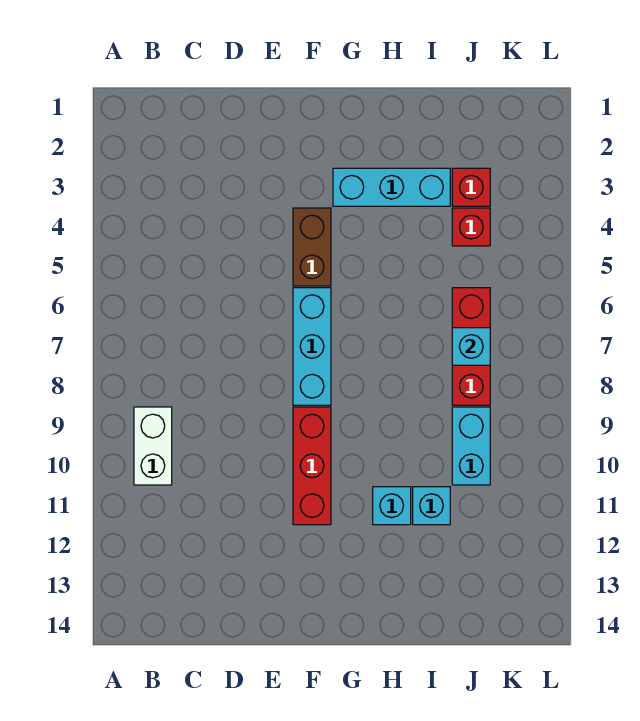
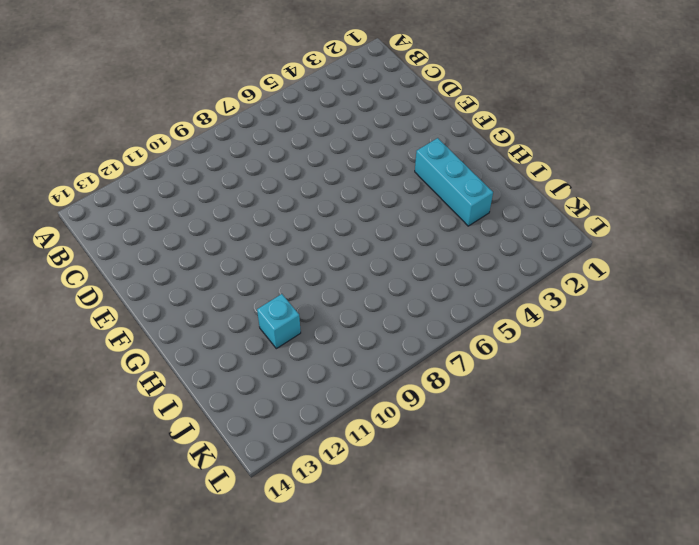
none -> white 1x2 brick [134,407,172,485]
none -> brown 1x2 brick [293,208,331,286]
none -> cyan 1x3 brick [293,288,331,405]

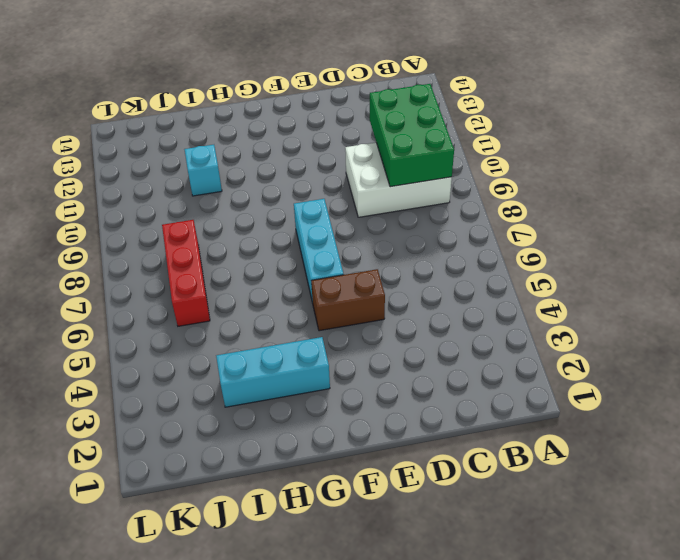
white 2x3 brick [345,142,452,217] -> white 1x2 brick [134,407,172,485]
green 2x3 brick [370,84,454,187] -> none
brown 1x2 brick [311,269,385,331] -> brown 1x2 brick turned to [293,208,331,286]
none -> red 1x3 brick [293,407,331,525]
none -> cyan 1x1 brick [373,487,411,525]
none -> red 1x1 brick [452,168,490,206]

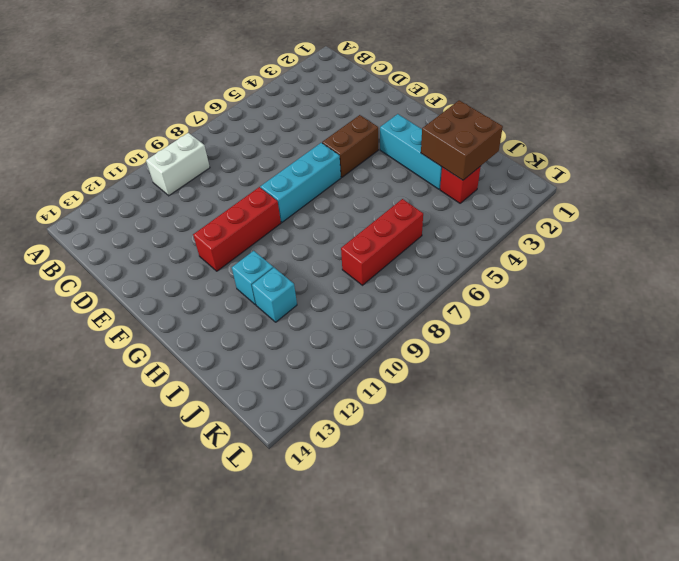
brown 2x2 brick [421,100,503,180] -> none
none -> red 1x1 brick [452,208,490,246]
none -> cyan 1x2 brick [452,407,490,485]
none -> cyan 1x1 brick [452,328,490,365]

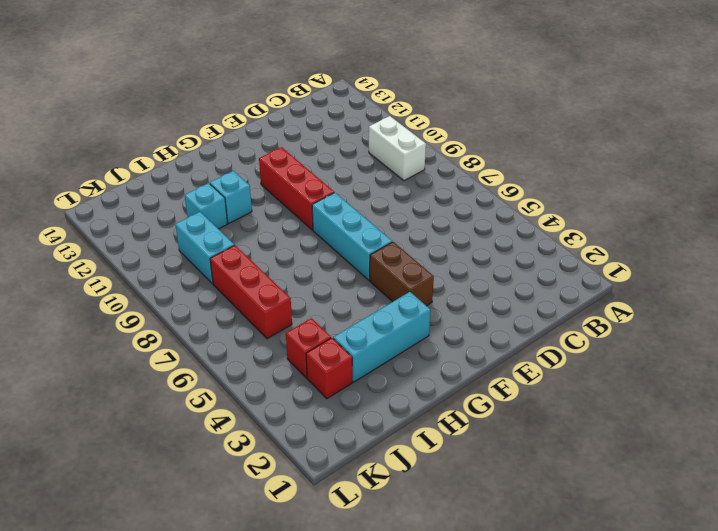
none -> cyan 1x1 brick [452,328,490,365]

